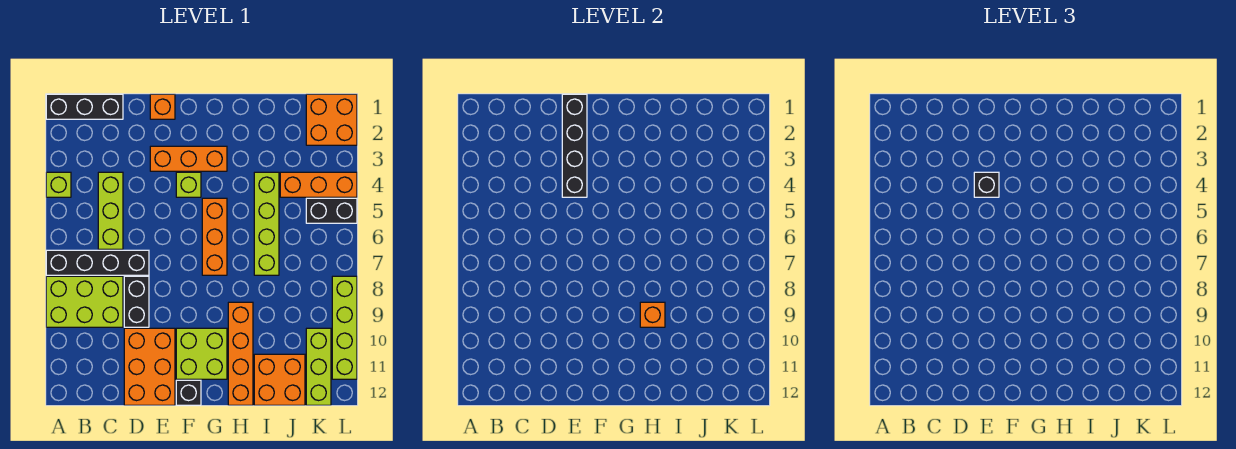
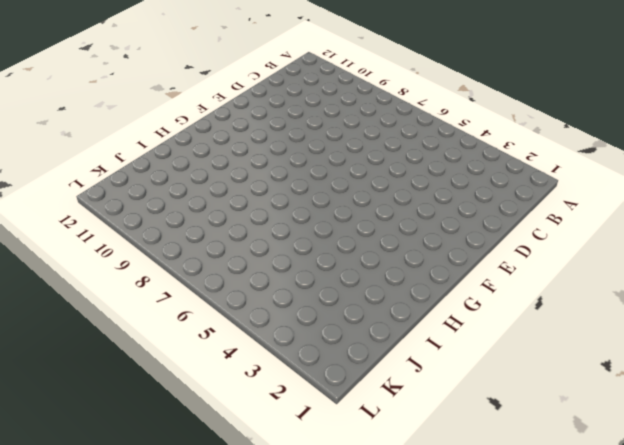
none -> black 1x3 brick [46,94,123,119]
none -> lime 1x1 brick [46,172,71,197]
none -> black 1x4 brick [46,250,149,275]

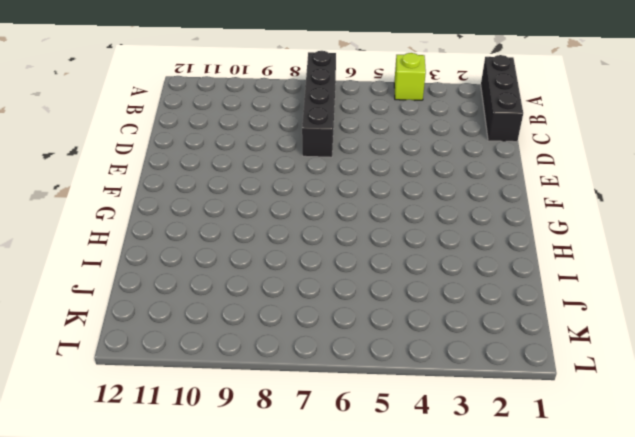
none -> lime 2x3 brick [46,276,123,327]
none -> lime 1x3 brick [98,172,123,249]
none -> black 1x2 brick [124,276,149,327]

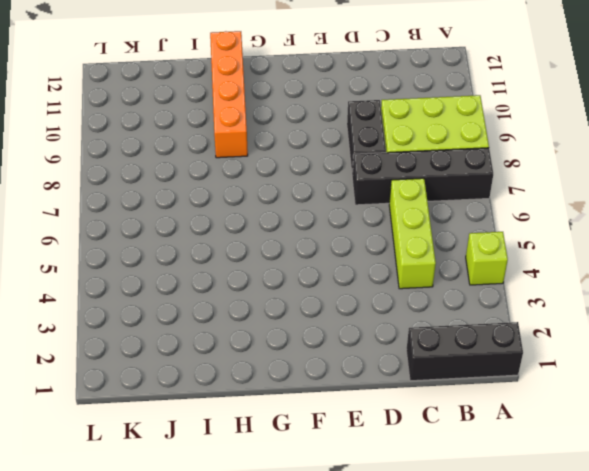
none -> orange 2x3 brick [124,328,175,405]
none -> orange 1x1 brick [150,94,175,119]
none -> orange 1x3 brick [150,146,227,171]

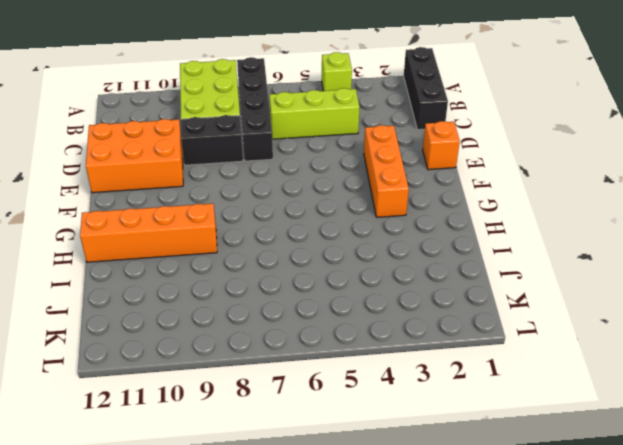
none -> lime 1x1 brick [176,172,201,197]
none -> lime 2x2 brick [176,328,227,379]
none -> black 1x1 brick [176,380,201,405]

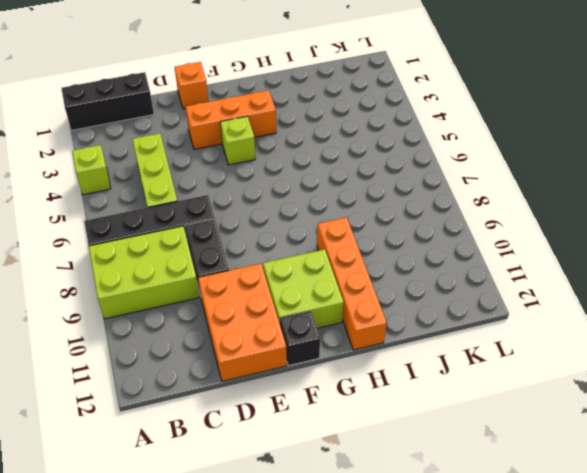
none -> orange 1x3 brick [202,198,227,275]
none -> lime 1x4 brick [254,172,279,275]
none -> orange 2x2 brick [254,354,305,405]

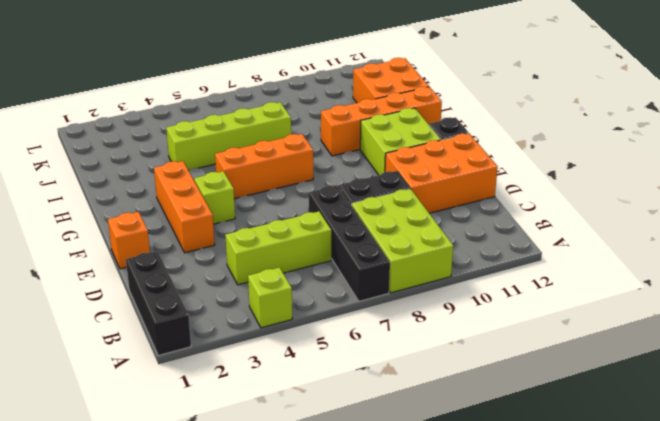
none -> orange 1x3 brick [280,172,357,197]
none -> orange 2x2 brick [306,94,357,145]
none -> black 1x2 brick [306,198,357,223]

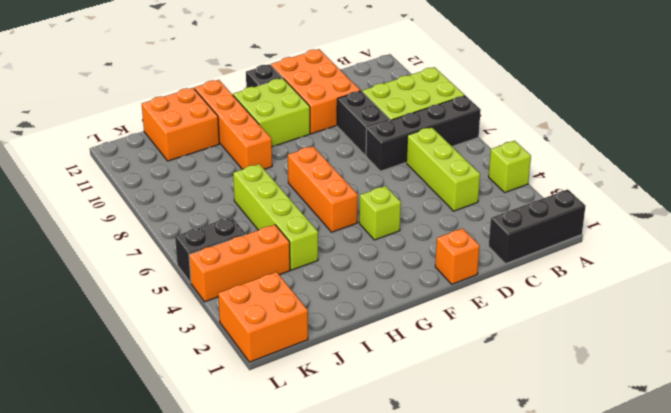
none -> orange 1x3 brick [150,146,227,171]
none -> lime 1x3 brick [306,328,331,405]
none -> lime 1x4 brick [332,276,357,379]

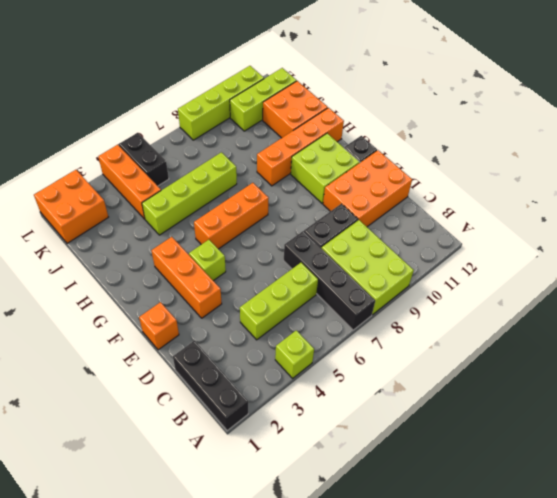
none -> black 1x4 brick [562,94,587,197]
none -> orange 1x1 brick [640,302,665,327]
none -> black 1x1 brick [974,172,999,197]

